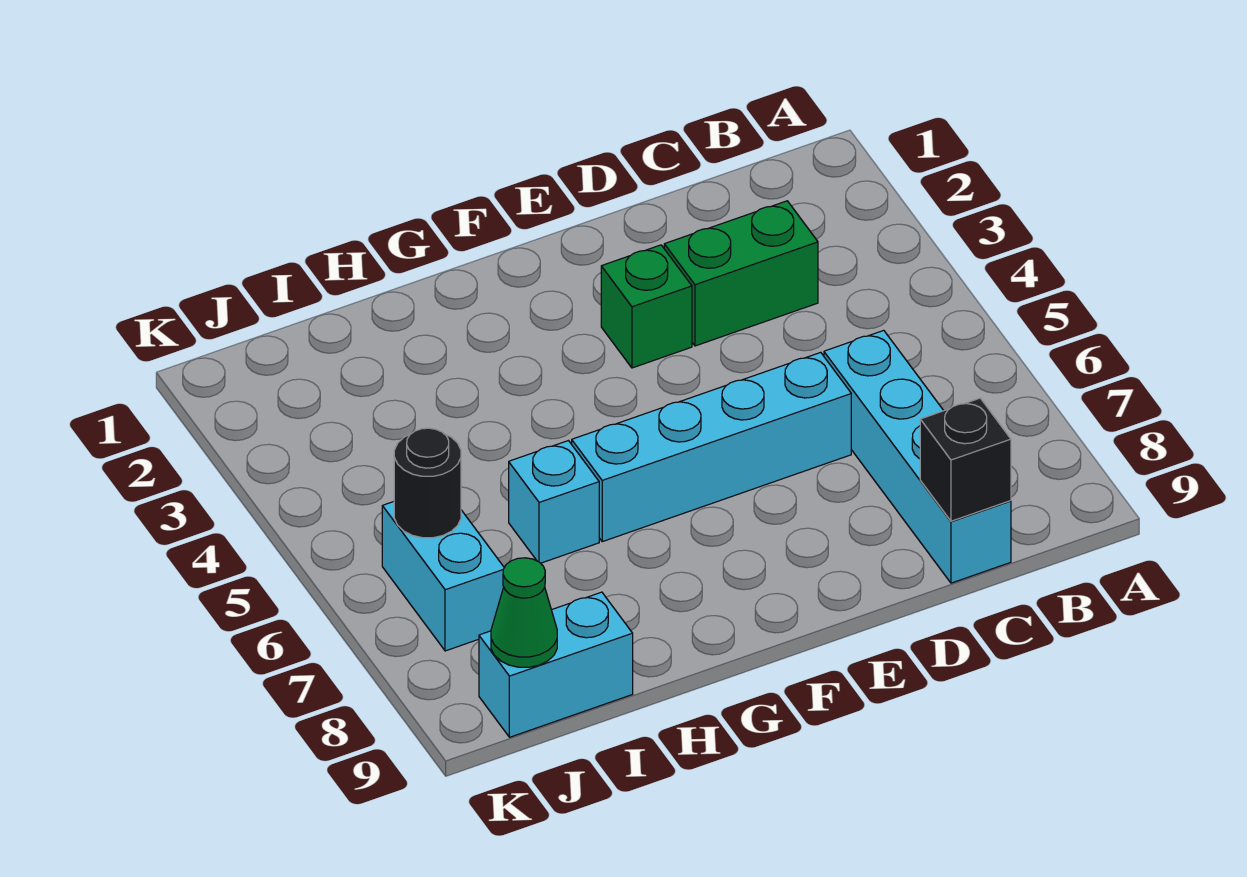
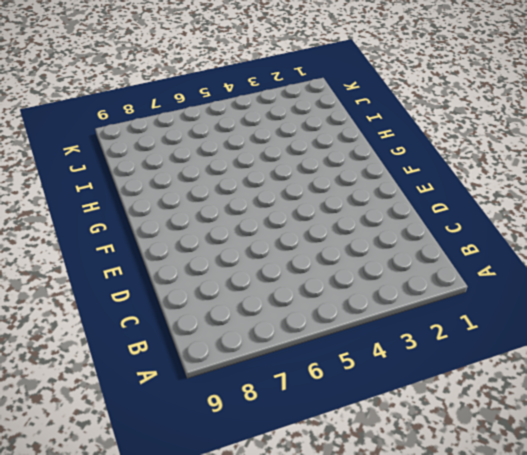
none -> green 1x2 brick [664,201,818,346]
none -> cyan 1x4 brick [824,330,1011,583]

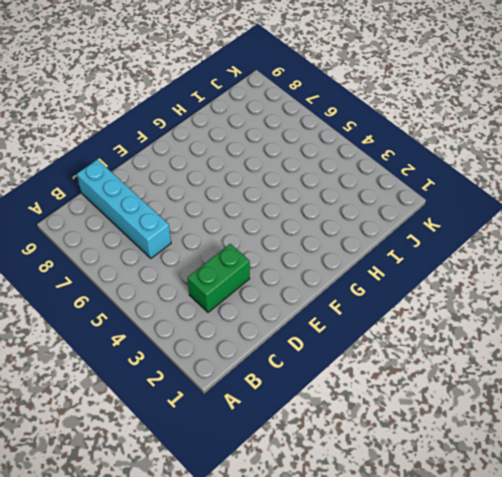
none -> cyan 1x4 brick [572,352,851,542]
none -> green 1x1 brick [601,245,692,368]

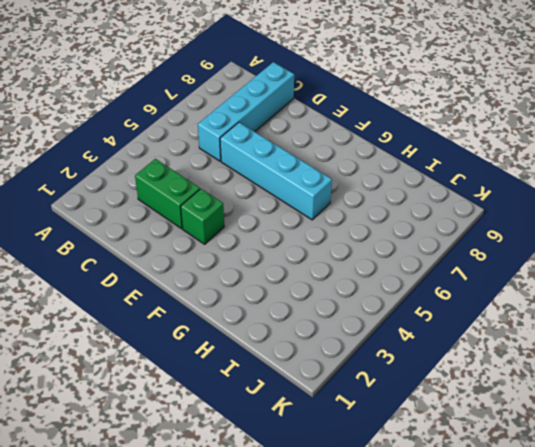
none -> cyan 1x1 brick [509,441,599,563]
none -> cyan 1x2 brick [479,592,633,737]

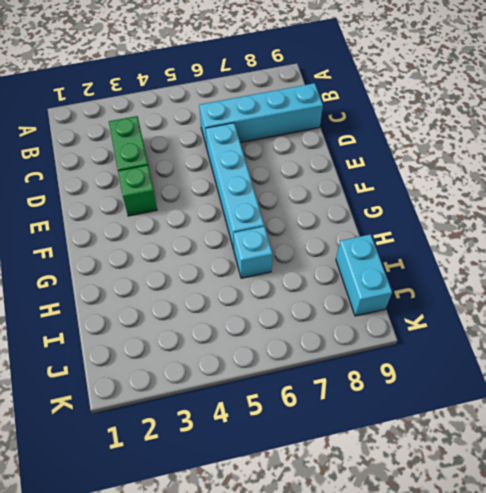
none -> cyan 1x2 brick [382,502,504,651]
none -> black 1x1 brick [920,398,1011,521]

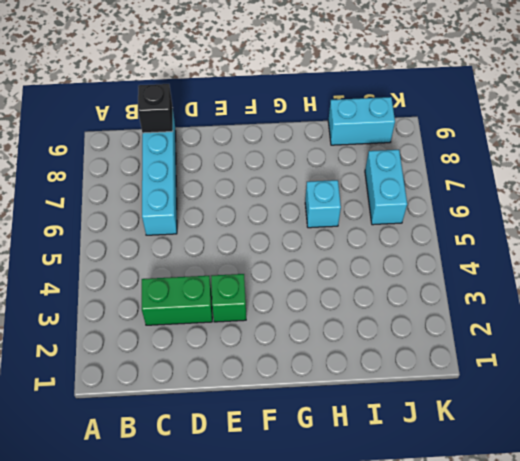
none -> cyan 1x4 brick [572,352,851,542]
none -> black 1x1 round brick [394,428,461,538]

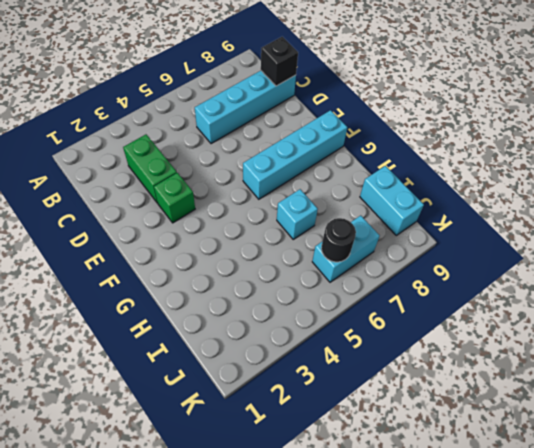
cyan 1x4 brick [243,110,347,199] -> cyan 1x4 brick turned to [572,352,851,542]
none -> green 1x1 cone [491,558,557,667]

